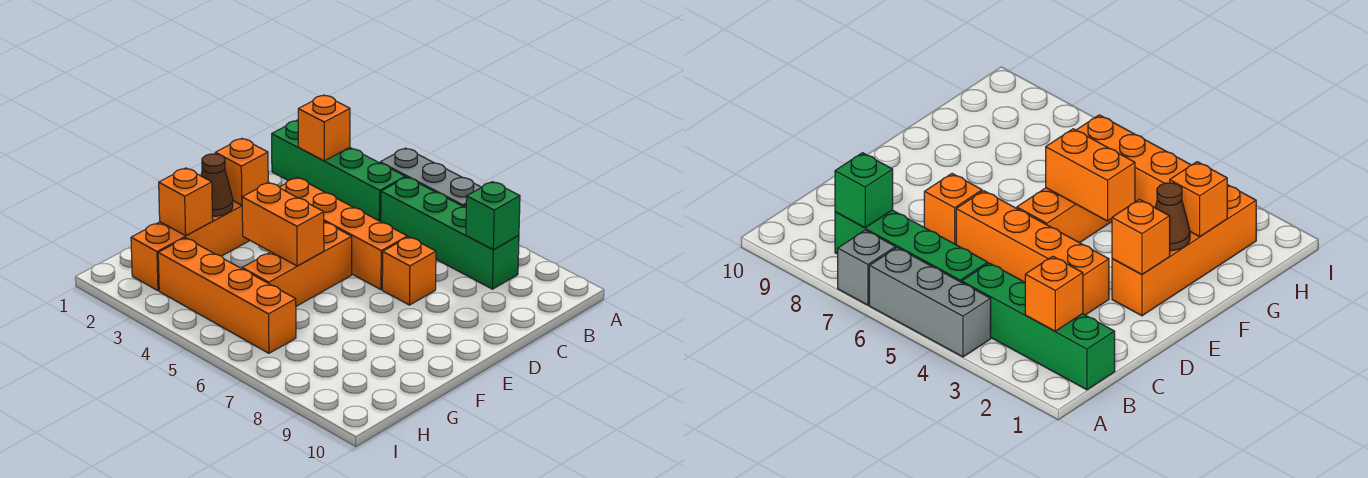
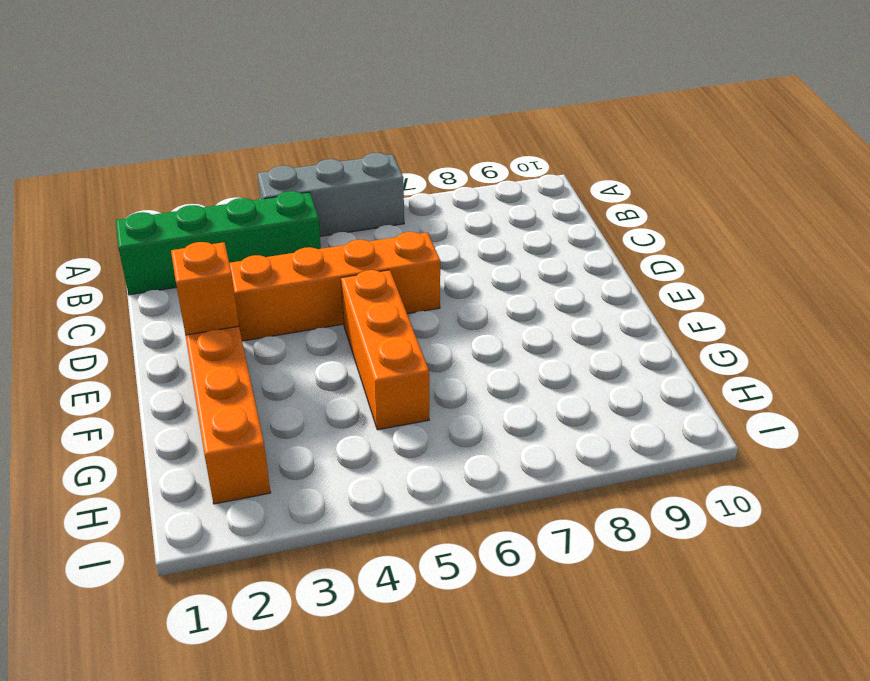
none -> grey 1x1 brick [838,230,895,305]
none -> green 1x4 brick [381,177,519,289]
none -> orange 1x1 brick [382,237,436,305]

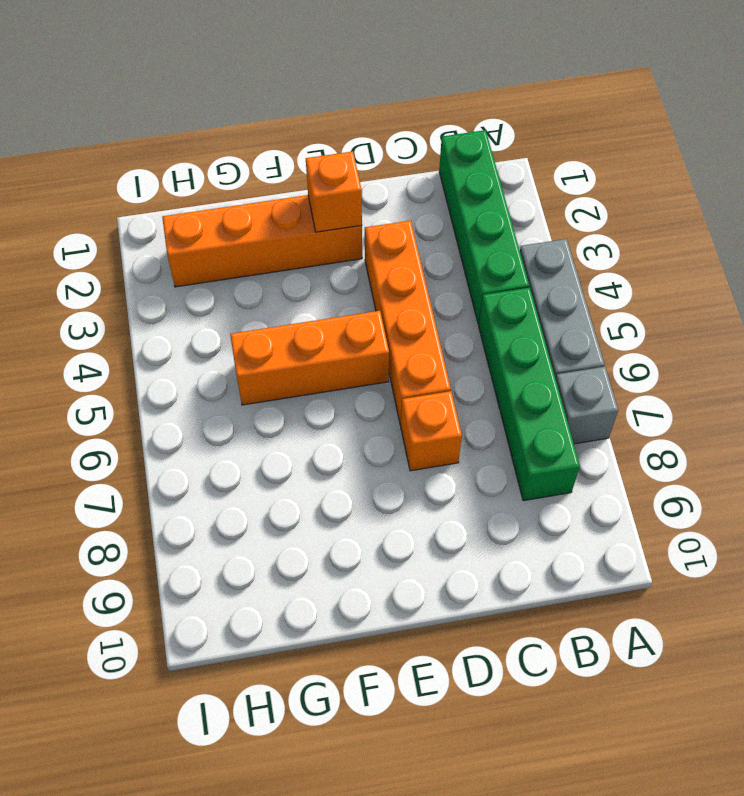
none -> orange 1x4 brick [158,238,296,353]
none -> orange 1x1 brick [298,95,350,161]
none -> green 1x1 brick [466,182,520,250]

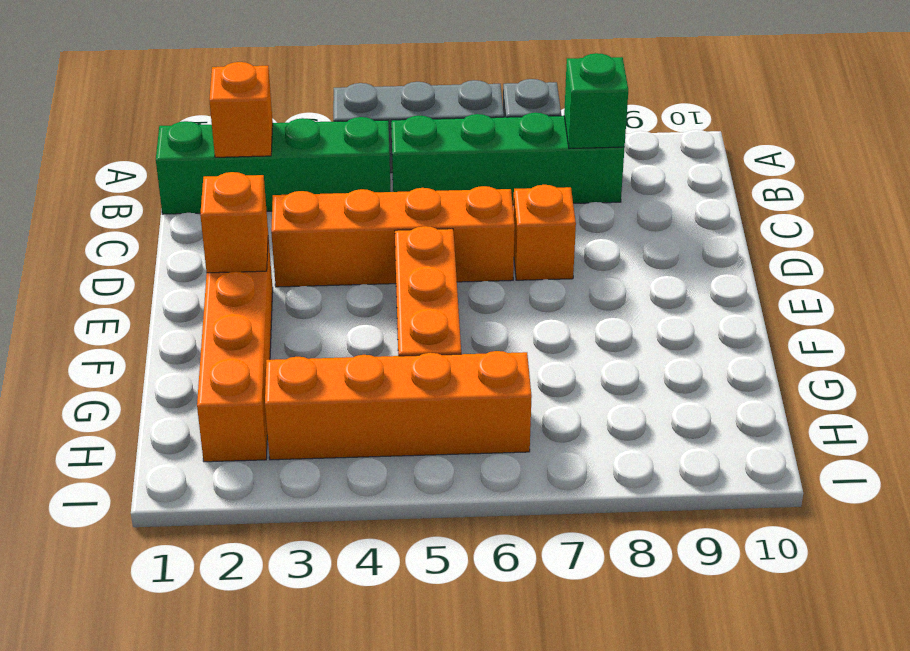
none -> brown 1x1 cone [201,154,233,216]
none -> orange 1x2 brick [242,183,324,266]
none -> orange 1x1 brick [159,168,213,236]

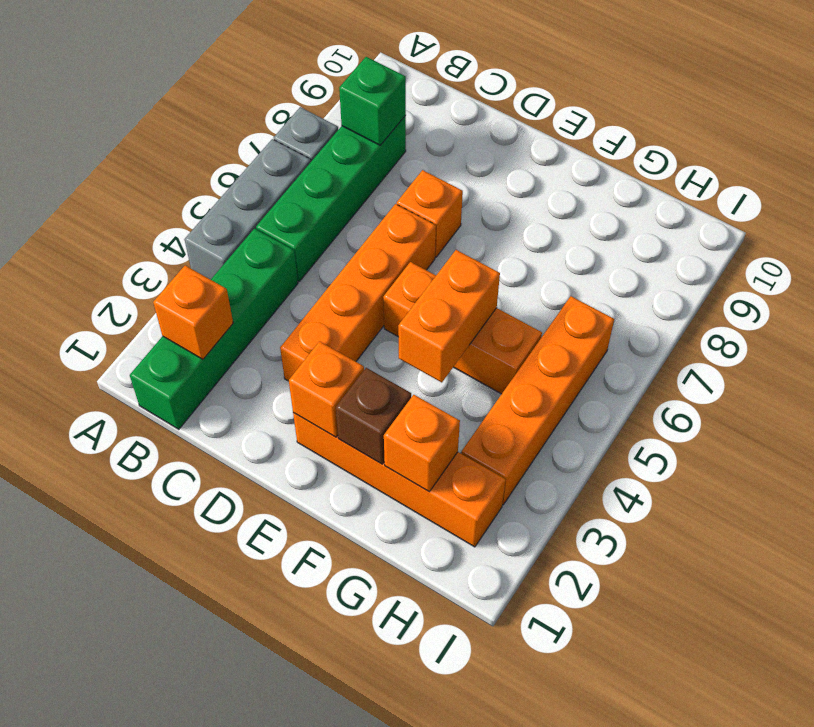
brown 1x1 brick [336,368,411,464] -> brown 1x1 cone [201,154,233,216]

